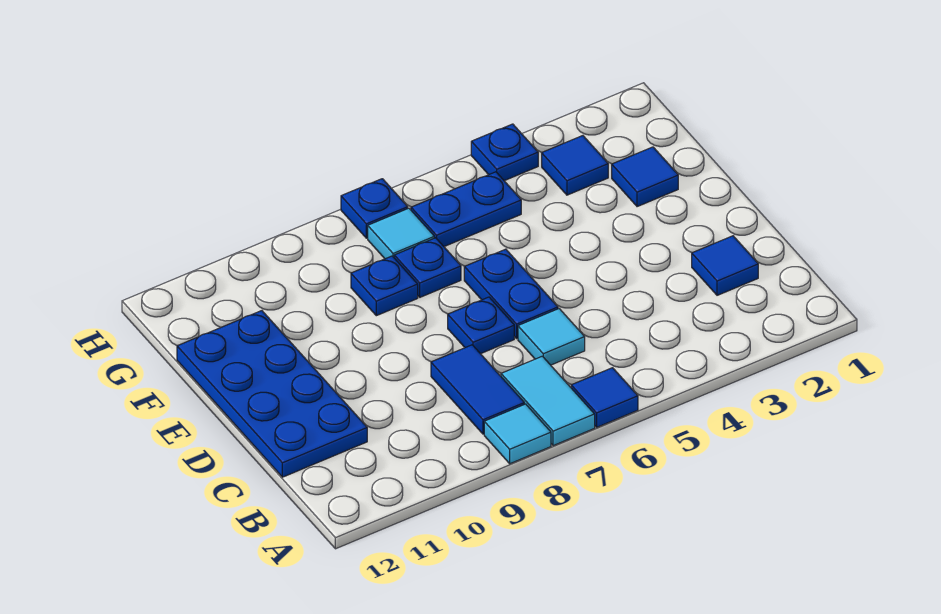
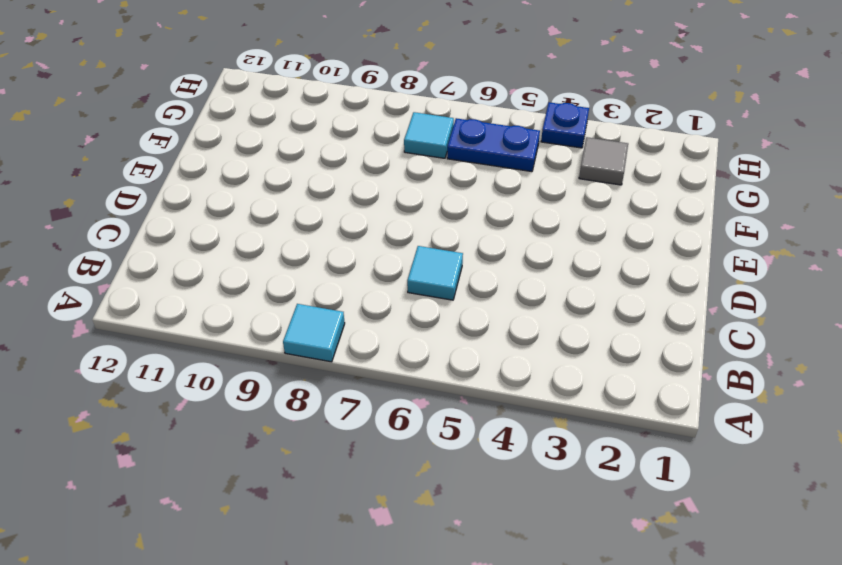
grey 1x1 tile [579,137,628,185] -> blue 1x1 tile [542,136,608,195]
none -> blue 1x1 tile [571,368,638,427]
none -> cyan 1x2 tile [501,356,595,446]
none -> blue 1x2 tile [431,345,524,434]

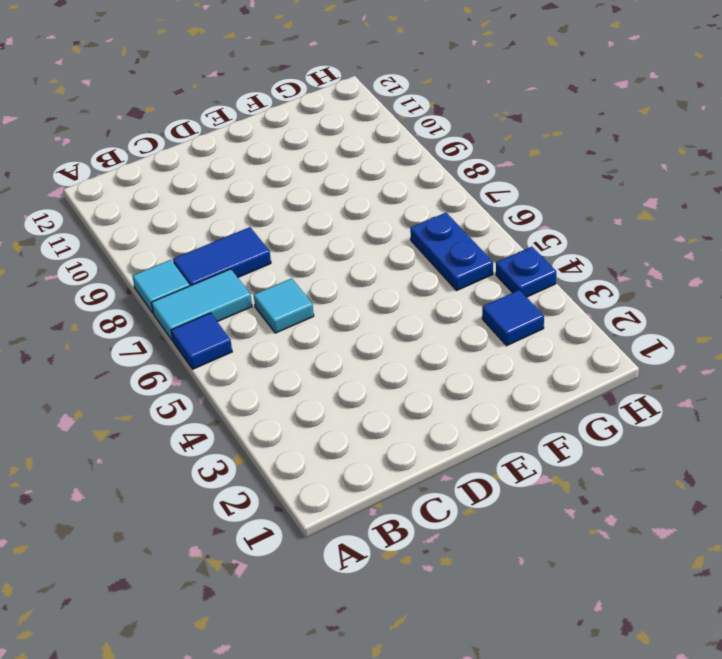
none -> blue 1x1 tile [692,236,758,295]
none -> blue 2x4 plate [177,311,367,477]
none -> blue 1x2 plate [464,249,558,338]

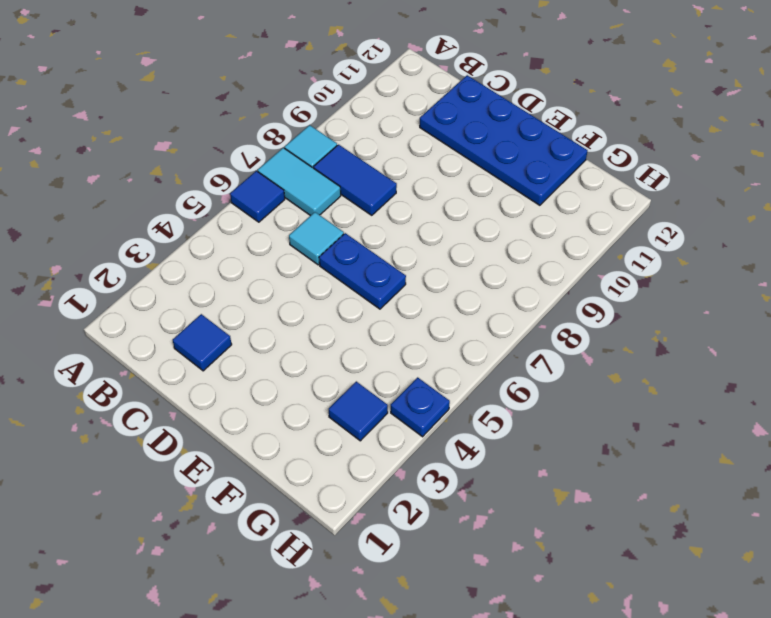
none -> blue 1x1 plate [448,297,514,354]
none -> blue 1x1 tile [612,147,678,207]
none -> blue 1x1 plate [394,238,461,297]

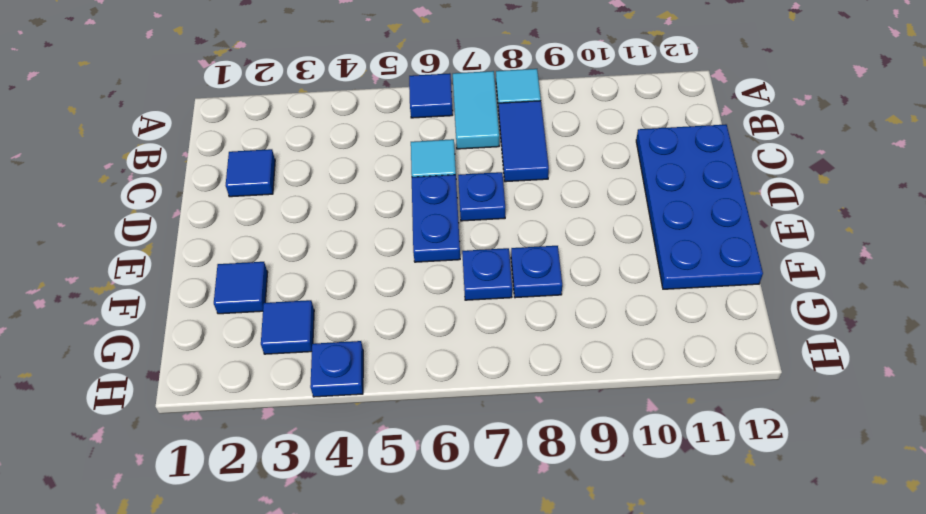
none -> blue 1x2 plate [411,172,521,247]
none -> cyan 1x1 tile [368,208,434,259]
none -> blue 1x1 plate [341,179,408,238]

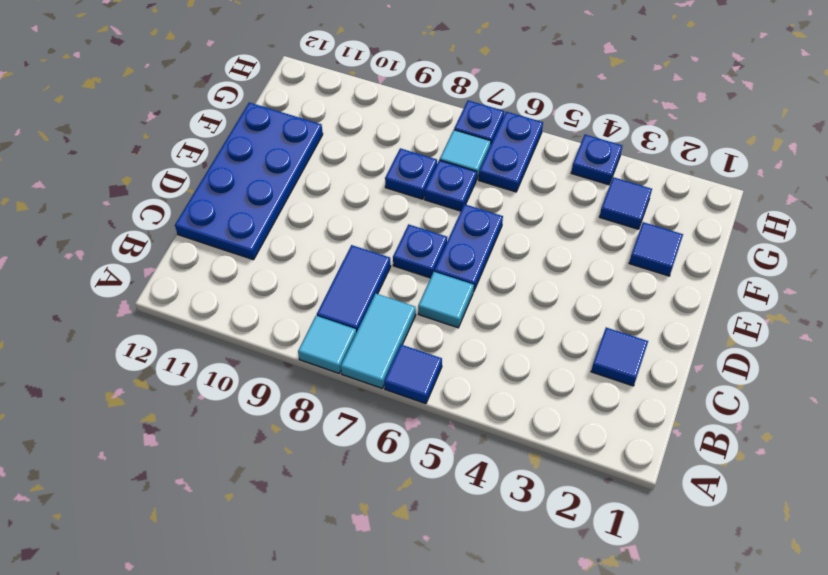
blue 1x2 plate [479,112,543,192] -> blue 1x2 plate turned to [411,172,521,247]

